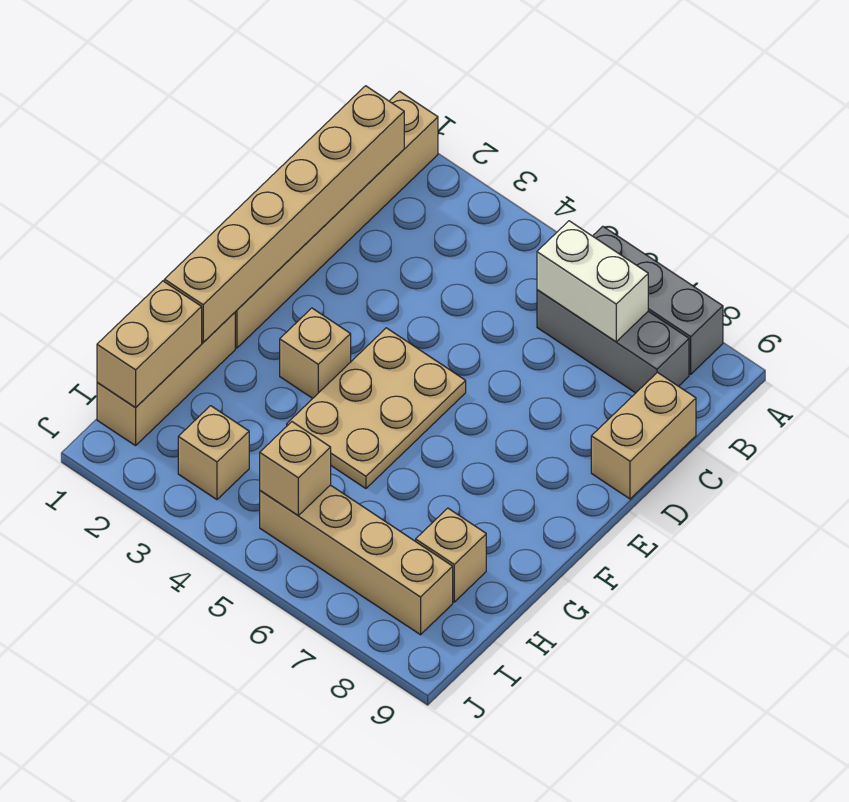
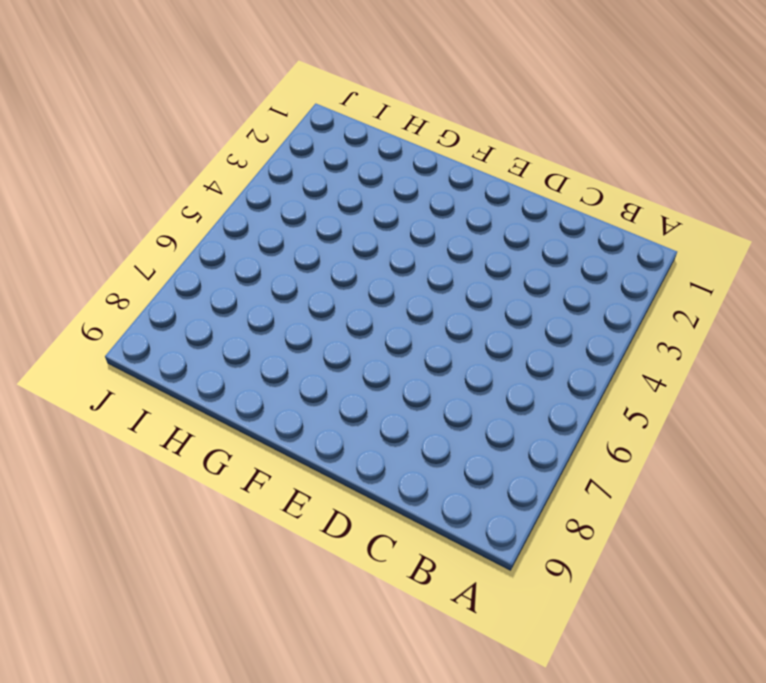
none -> tan 1x6 brick [235,91,438,348]
none -> grey 1x3 brick [593,226,723,374]
none -> grey 1x3 brick [537,290,689,393]

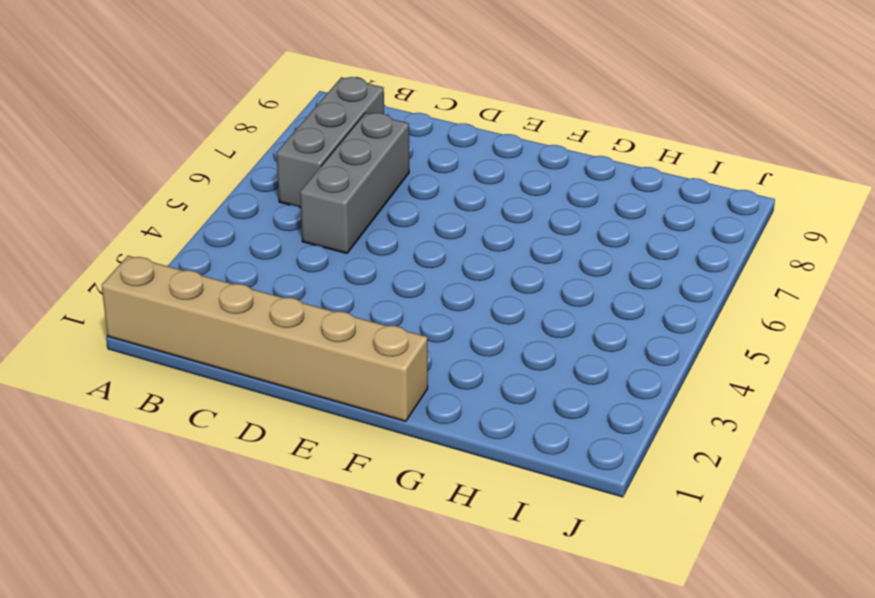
grey 1x3 brick [300,113,409,253] -> grey 1x3 brick moved to [593,226,723,374]
none -> tan 1x2 brick [591,372,696,499]
none -> tan 2x3 plate [287,328,466,488]
none -> tan 1x1 brick [280,308,351,398]

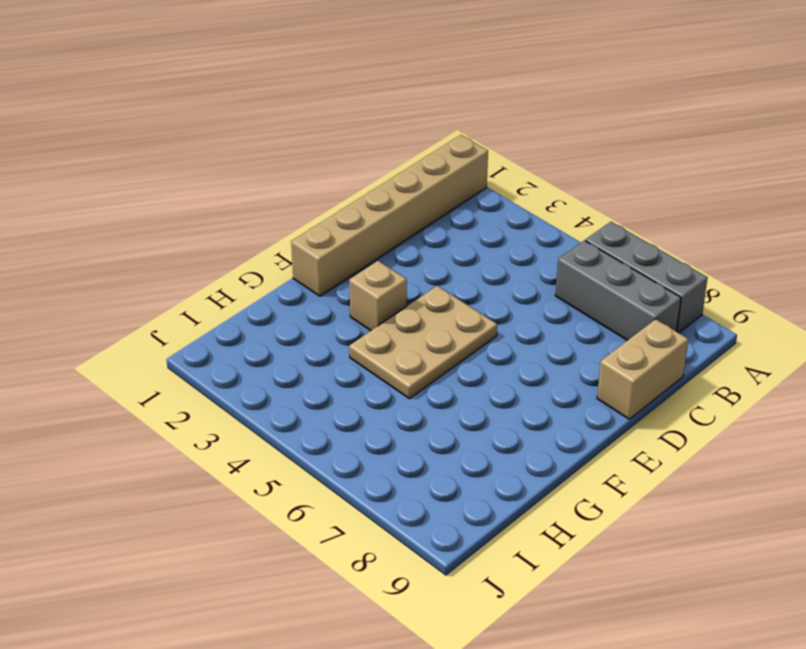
none -> tan 1x3 brick [97,313,235,446]
none -> tan 1x1 brick [416,508,486,602]
none -> tan 1x1 brick [178,406,249,500]

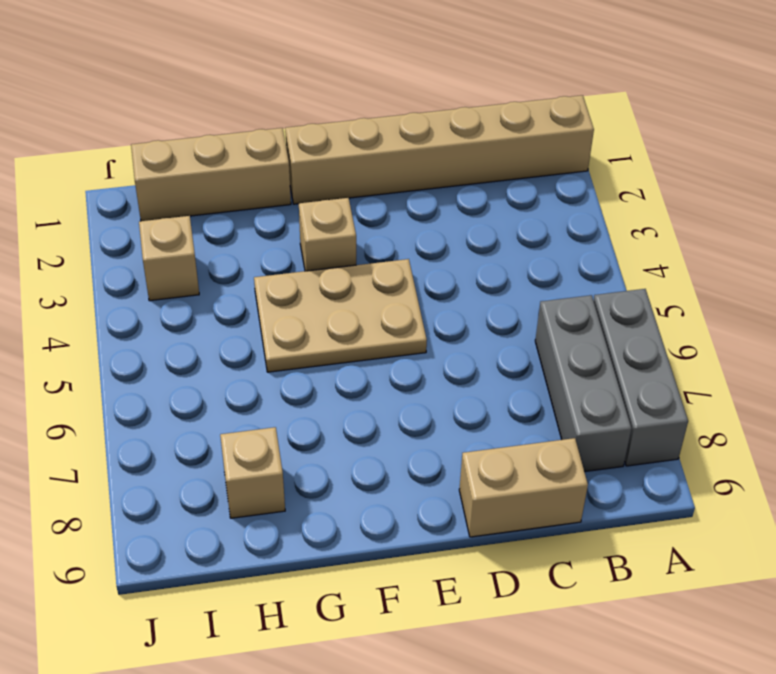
none -> tan 1x4 brick [260,485,453,635]
none -> tan 1x6 brick [164,86,404,342]
none -> white 1x2 brick [537,221,648,342]

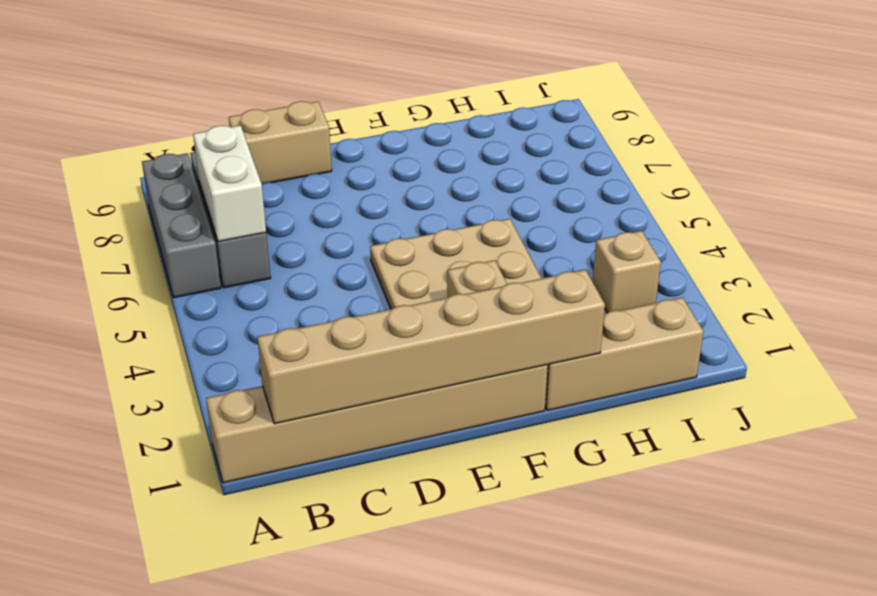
none -> tan 1x1 brick [416,508,486,602]
none -> tan 1x4 brick [260,485,453,635]
none -> tan 1x2 brick [97,281,202,408]

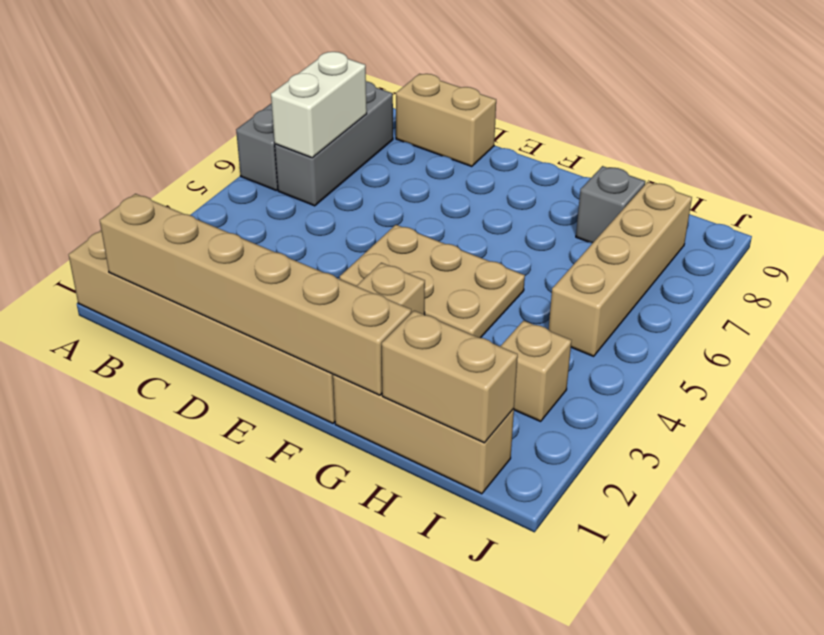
grey 1x1 brick [576,166,645,243] -> tan 1x1 brick [416,508,486,602]
none -> tan 1x1 brick [260,422,331,515]

